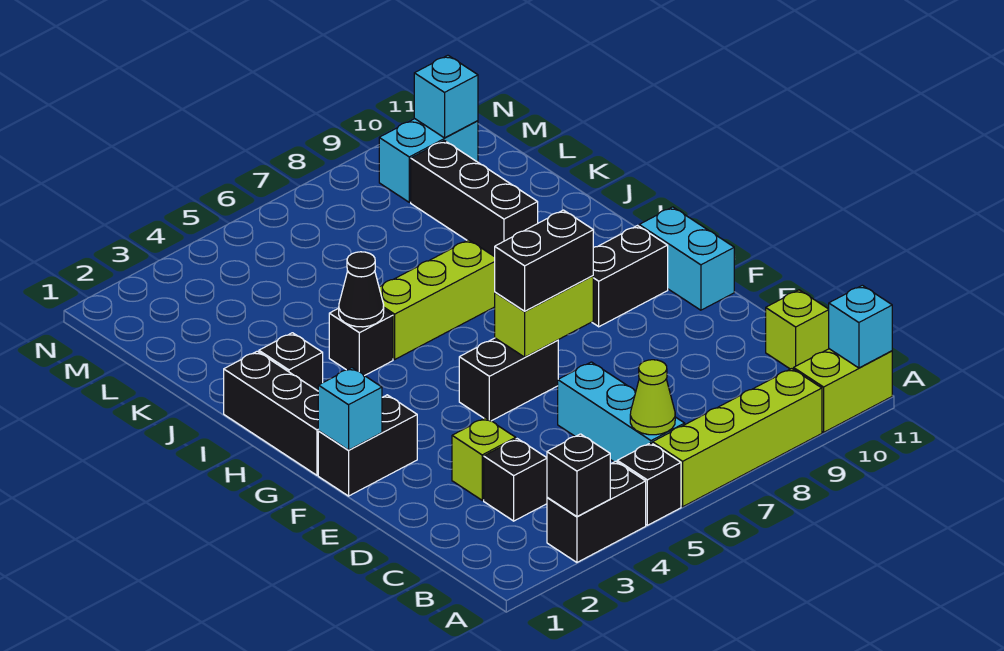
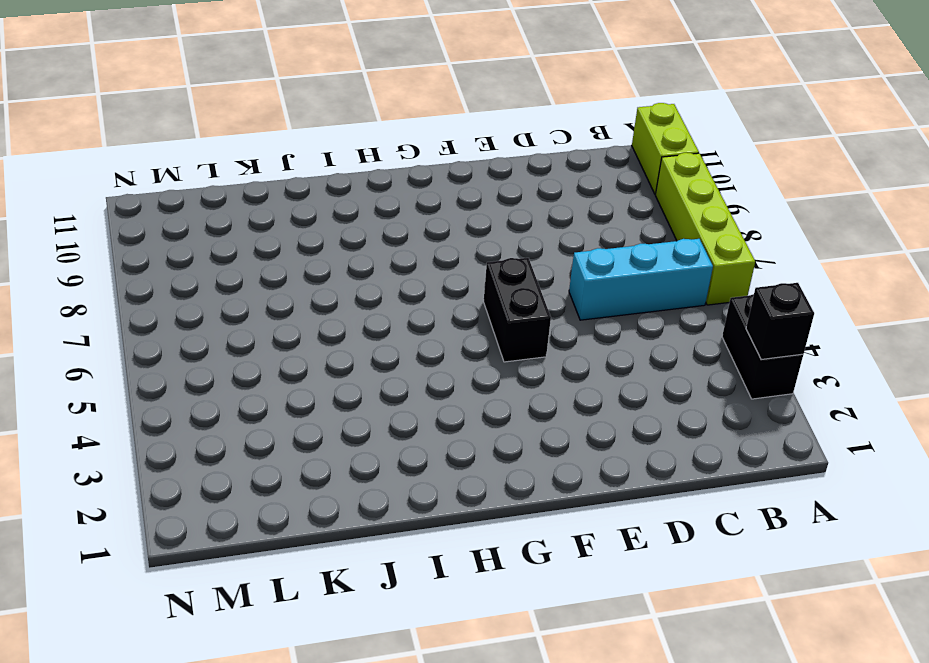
none -> black 1x1 brick [617,443,681,525]
none -> black 1x1 brick [484,439,547,521]
none -> lime 1x1 brick [766,290,829,369]

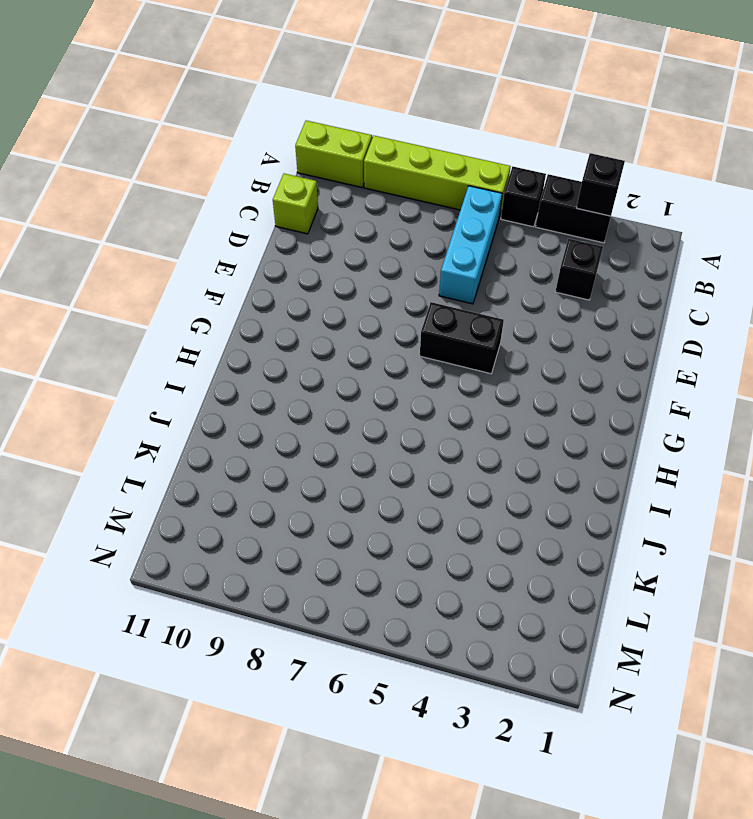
none -> lime 1x1 brick [452,418,516,500]
none -> black 1x2 brick [318,395,417,496]
none -> cyan 1x2 brick [639,207,734,310]

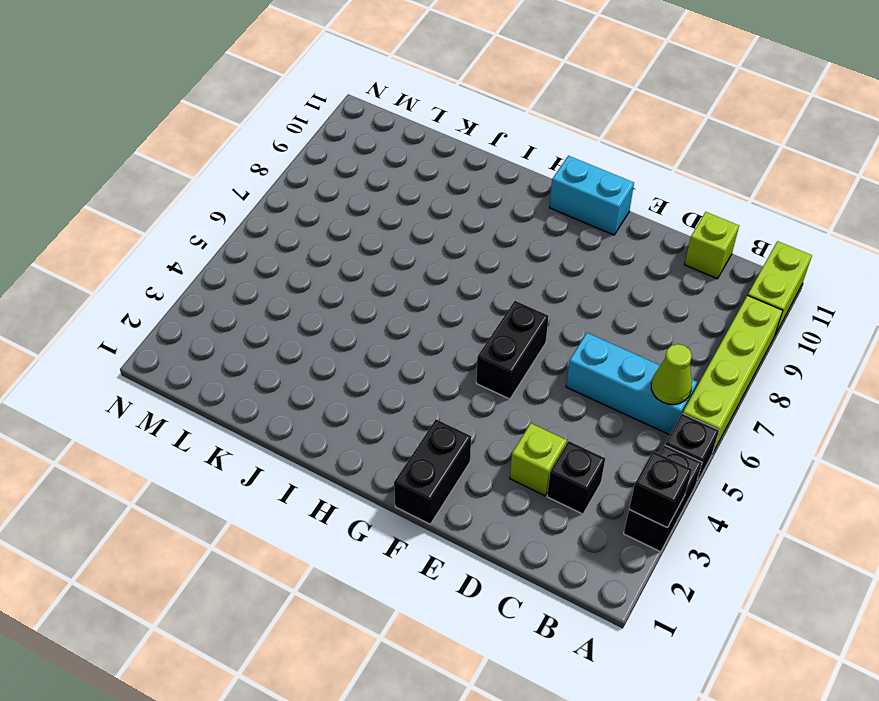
none -> black 1x3 brick [224,351,318,475]
none -> black 1x2 brick [592,226,668,327]
none -> black 1x1 brick [259,333,323,391]

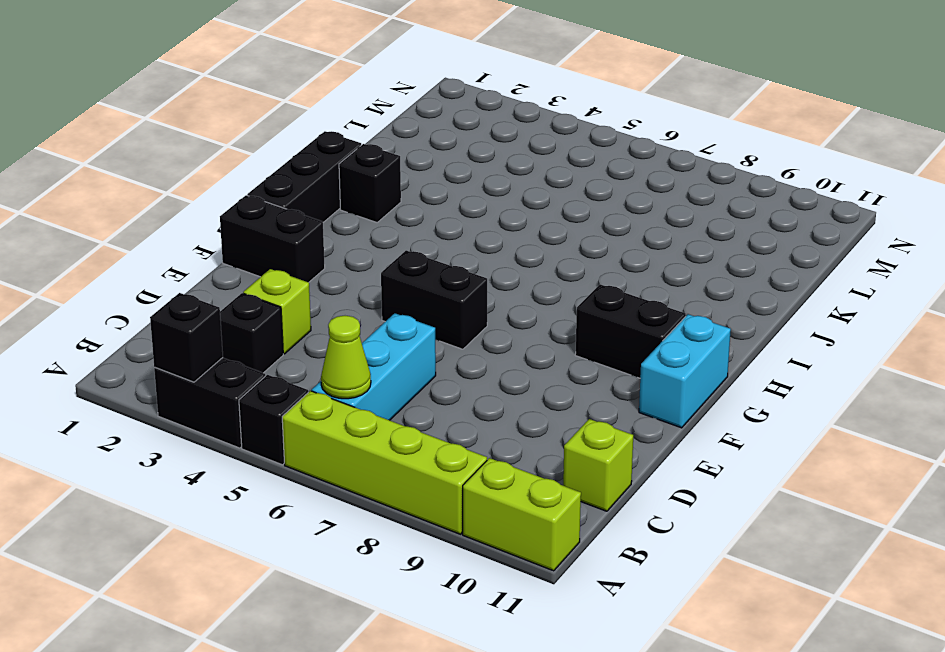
none -> black 1x1 brick [329,308,393,376]
none -> lime 1x3 brick [379,240,495,359]
none -> black 1x3 brick [411,141,538,257]

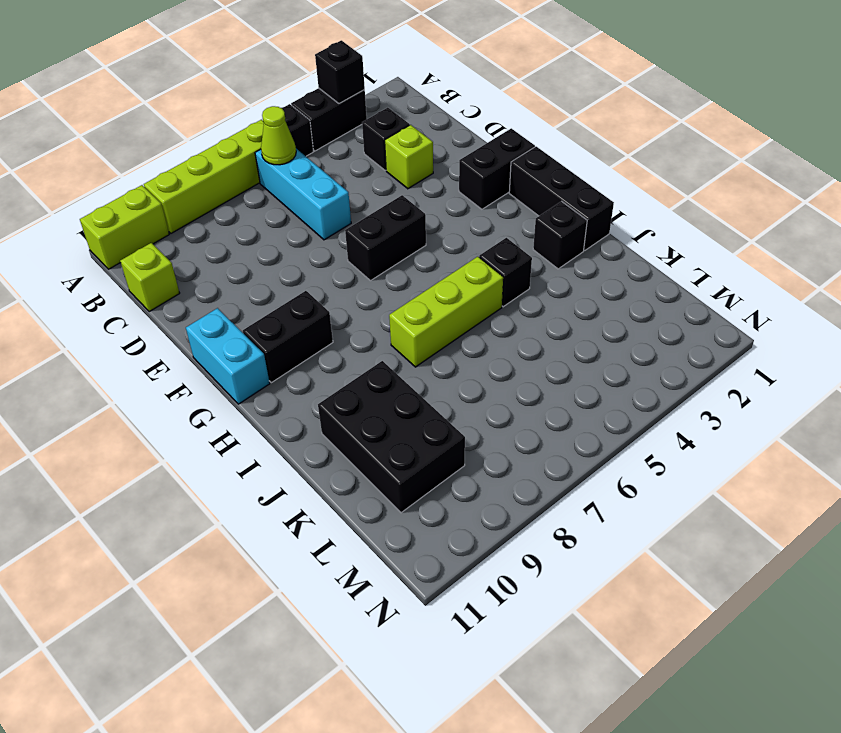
black 2x3 brick [318,361,465,513] -> black 1x3 brick [411,141,538,257]
none -> cyan 1x2 brick [379,119,478,202]
none -> cyan 1x1 brick [829,285,892,368]
none -> cyan 1x1 brick [318,368,382,450]

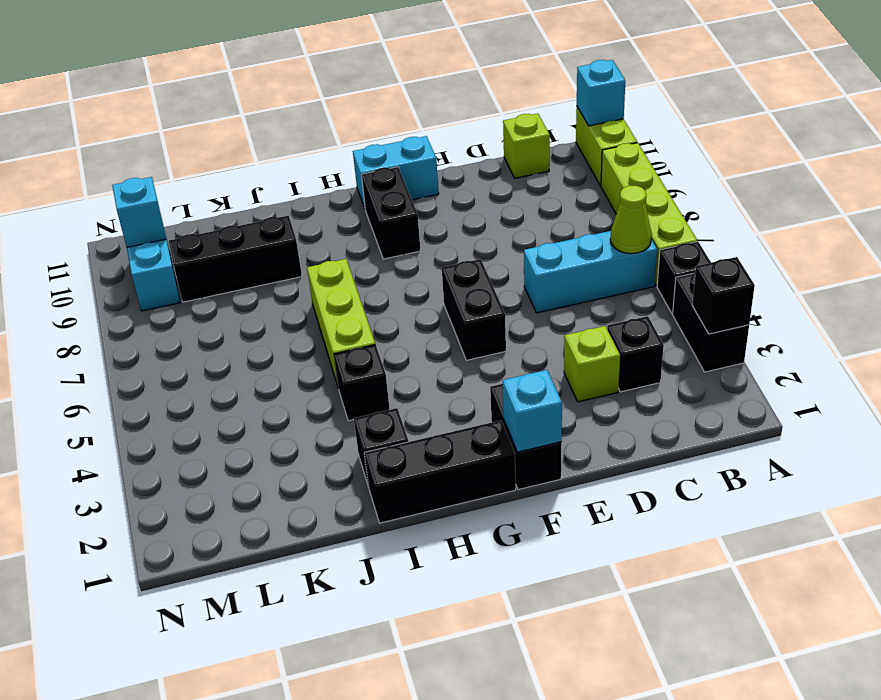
none -> lime 1x2 brick [495,276,593,357]
none -> black 1x1 cone [339,252,384,327]
none -> black 1x2 brick [495,210,593,311]

